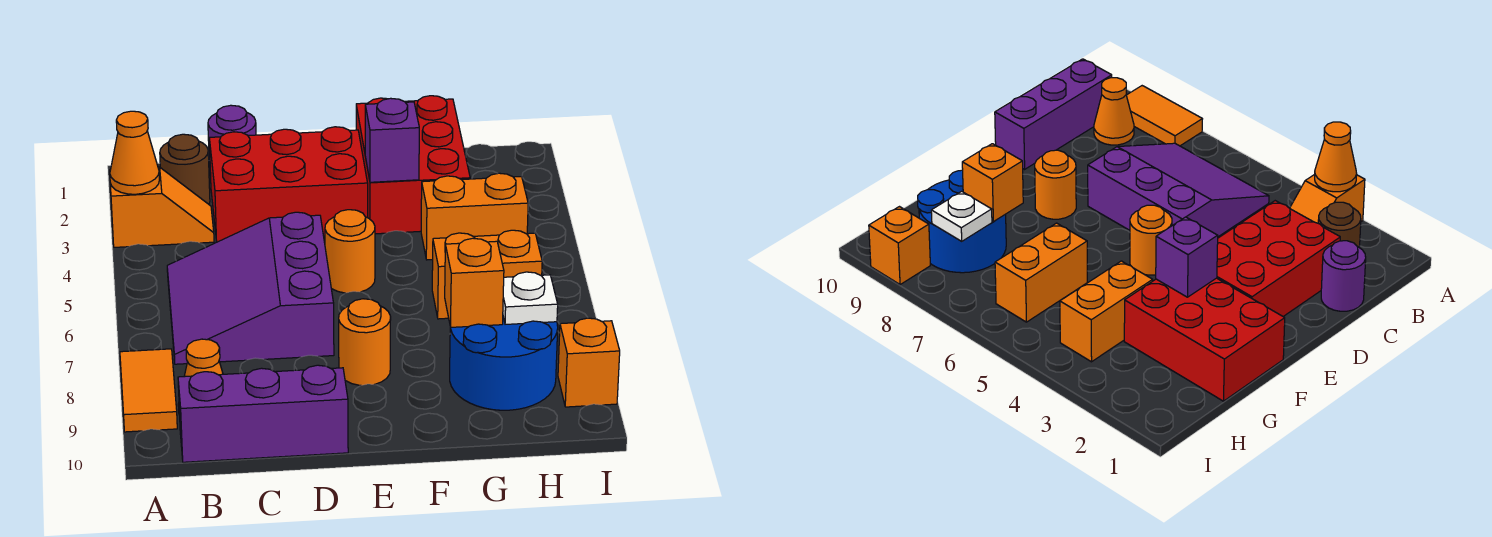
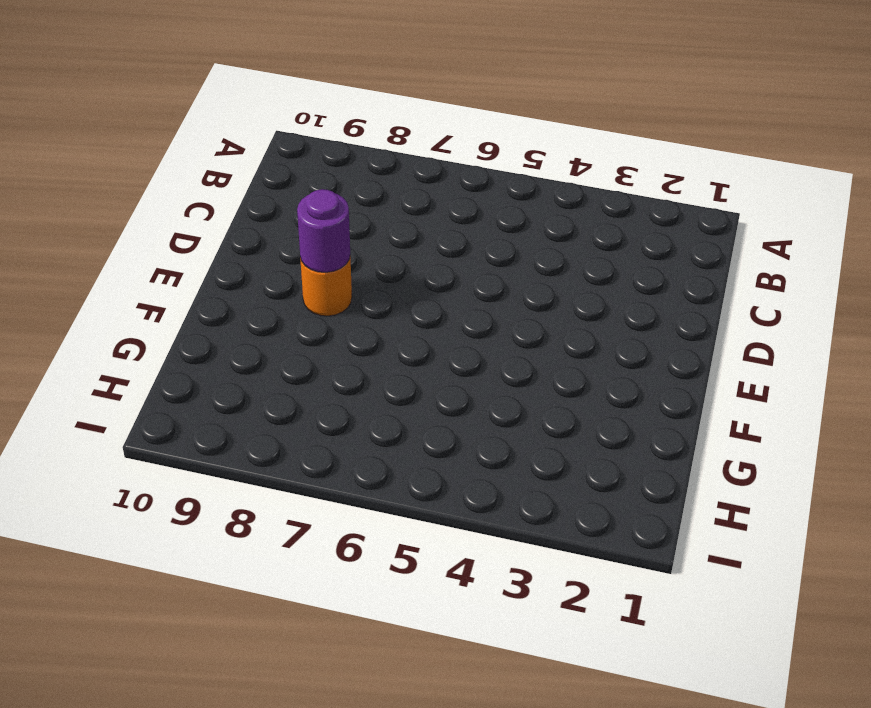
purple 1x1 round brick [297,189,350,272] -> purple 1x1 round brick moved to [208,105,256,176]
none -> orange 1x2 slope [110,167,214,247]
none -> orange 1x2 tile [120,349,177,432]
none -> brown 1x1 round brick [160,134,210,204]

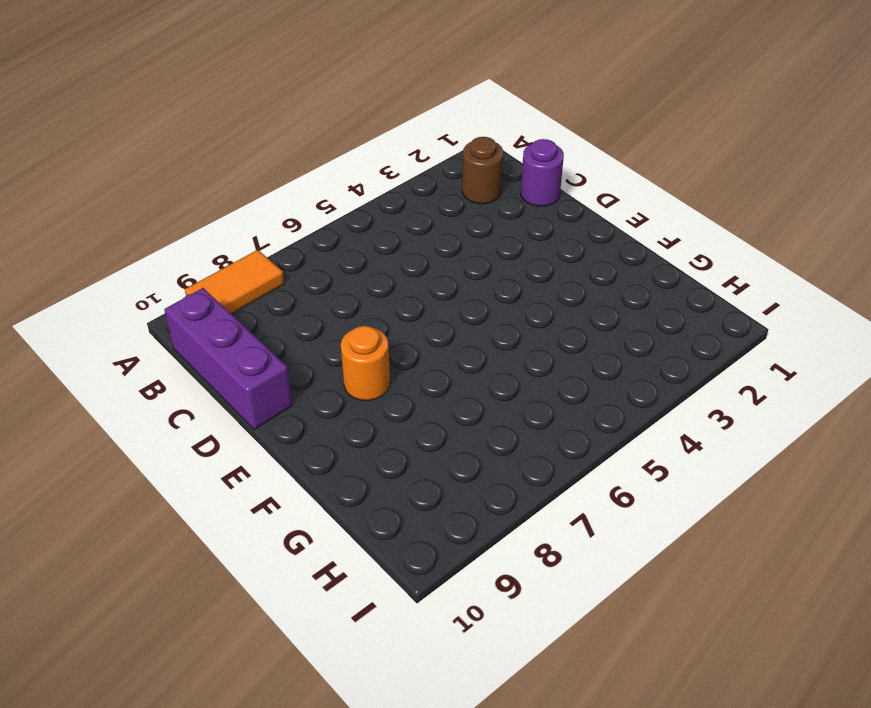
none -> orange 1x2 slope [110,167,214,247]
none -> purple 3x3 slope [167,212,334,364]
none -> orange 1x1 cone [178,339,223,415]

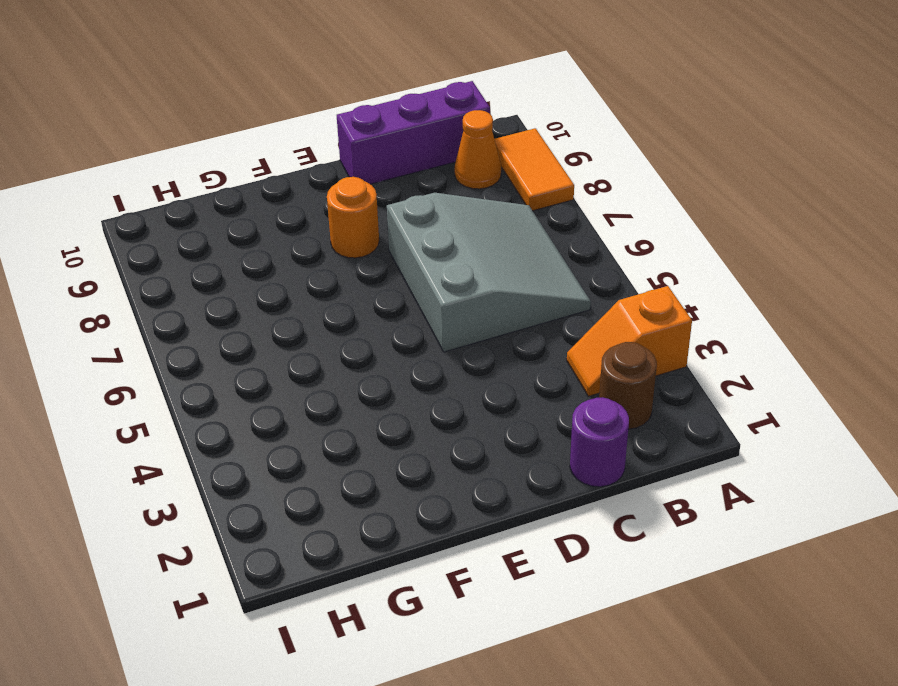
grey 3x3 slope [387,193,591,352] -> purple 3x3 slope [167,212,334,364]
none -> red 2x3 brick [209,127,368,242]
none -> orange 1x1 round brick [325,210,375,293]
none -> red 2x3 brick [356,96,470,234]

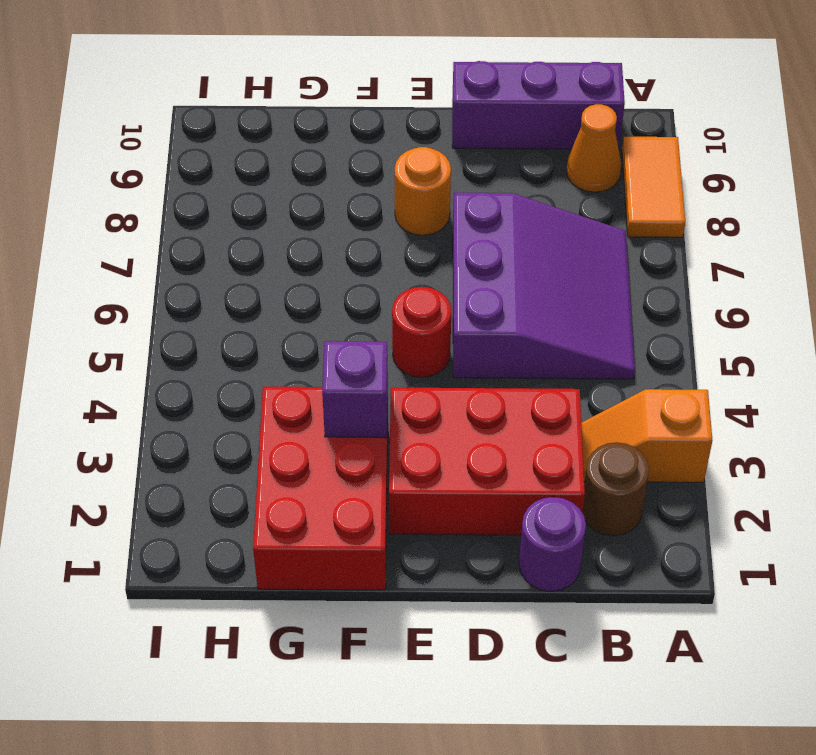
red 1x1 round brick [392,287,451,377] -> orange 1x1 round brick [325,210,375,293]
none -> orange 1x2 brick [421,173,528,260]
none -> orange 1x2 brick [432,230,542,319]
none -> blue 2x2 round brick [450,317,558,410]

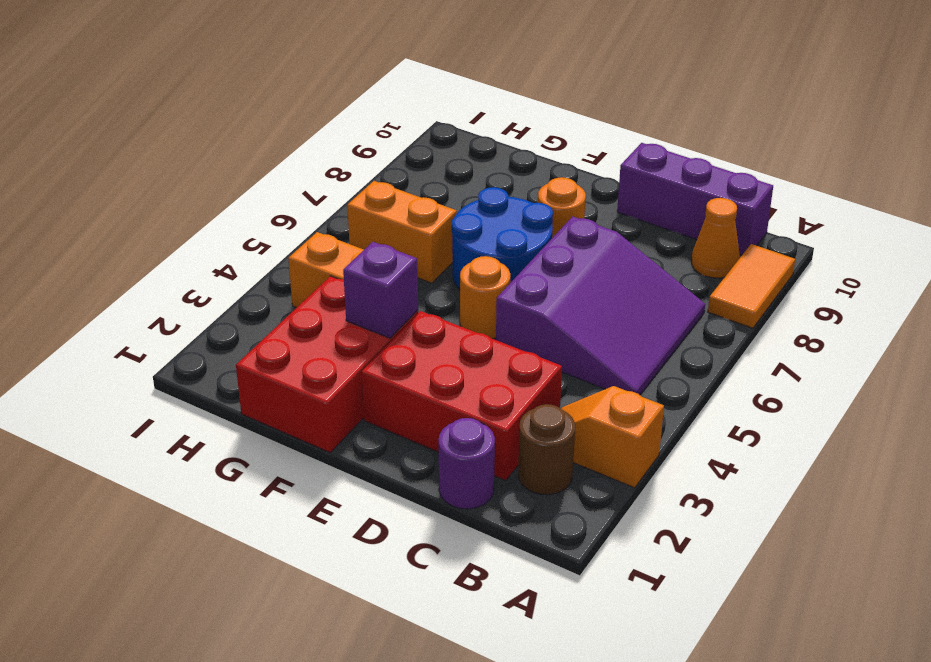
blue 2x2 round brick [452,187,553,290] -> blue 2x2 round brick moved to [450,317,558,410]
none -> orange 1x1 brick [558,318,620,407]
none -> orange 1x1 cone [110,111,159,194]
none -> orange 1x1 brick [445,238,504,327]

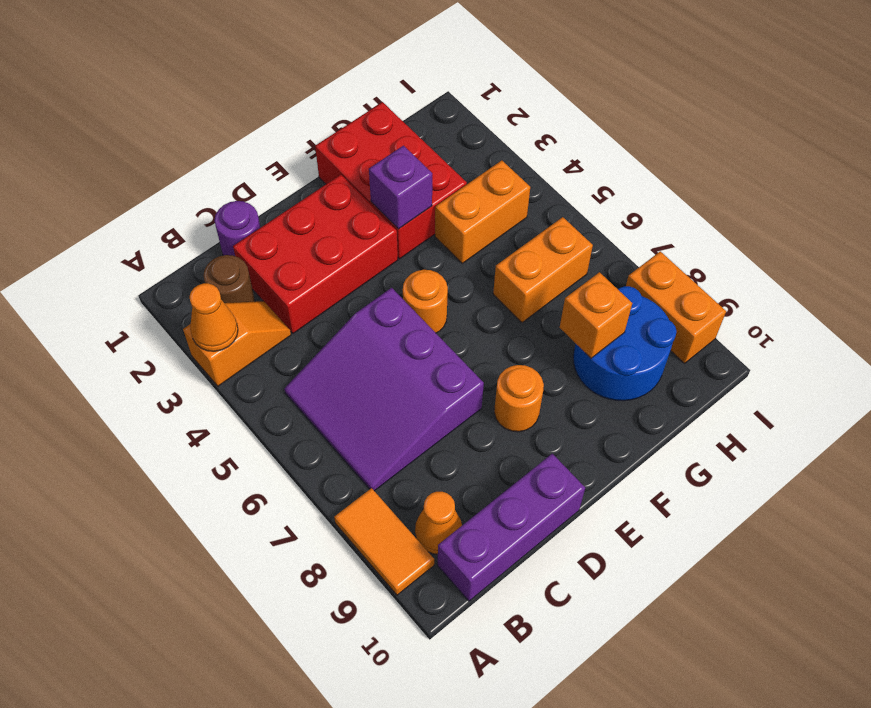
orange 1x2 brick [626,251,726,363] -> orange 1x1 brick [558,318,620,407]
none -> white 1x1 plate [503,272,558,324]

